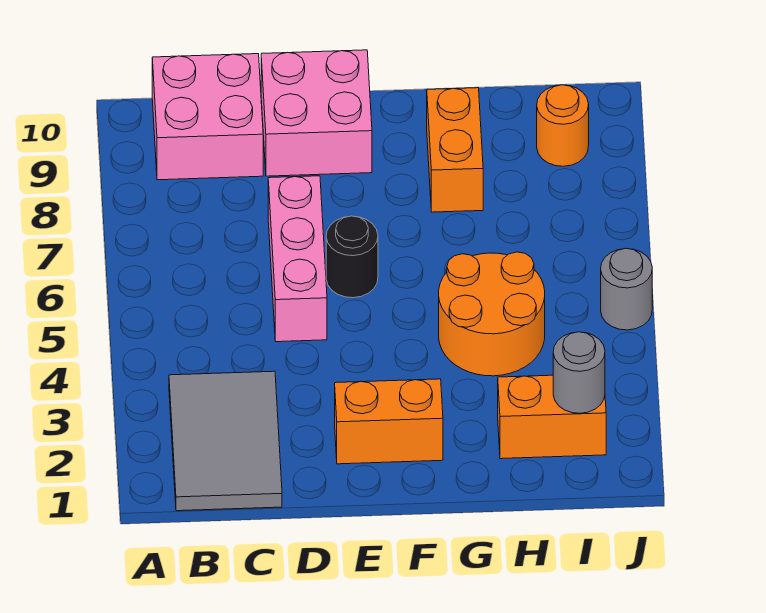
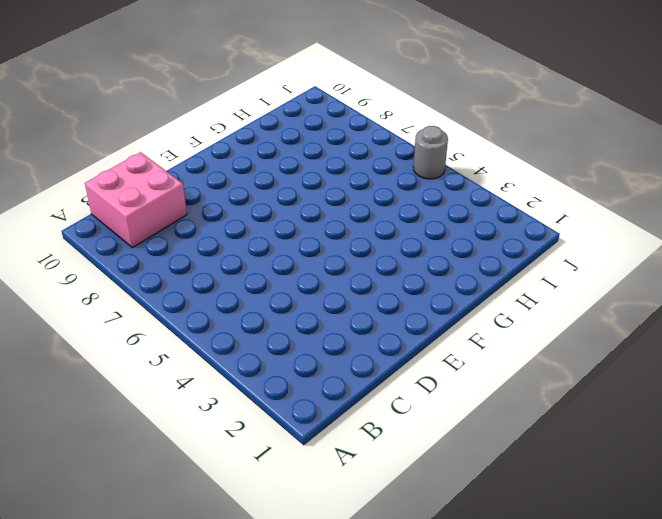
none -> grey 2x3 tile [169,371,282,511]
none -> pink 1x3 brick [268,176,327,342]
none -> pink 2x2 brick [261,50,372,176]

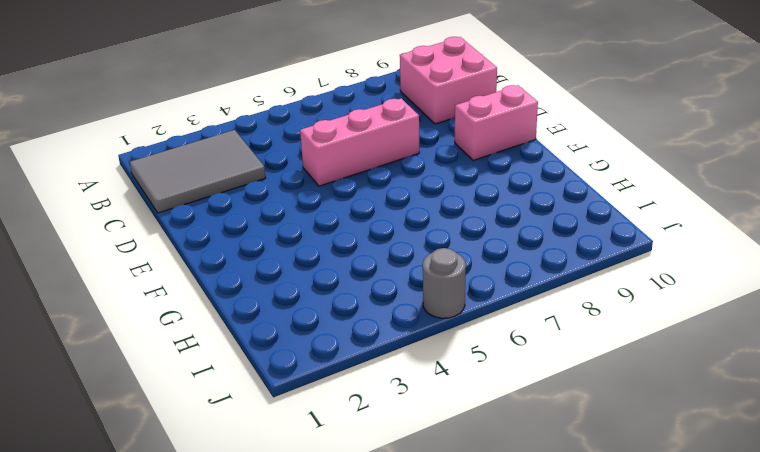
pink 1x2 brick [455,85,538,160] -> pink 2x2 brick [261,50,372,176]
none -> orange 1x2 brick [335,379,443,464]
none -> black 1x1 round brick [326,216,378,298]
none -> orange 2x2 round brick [439,252,545,376]

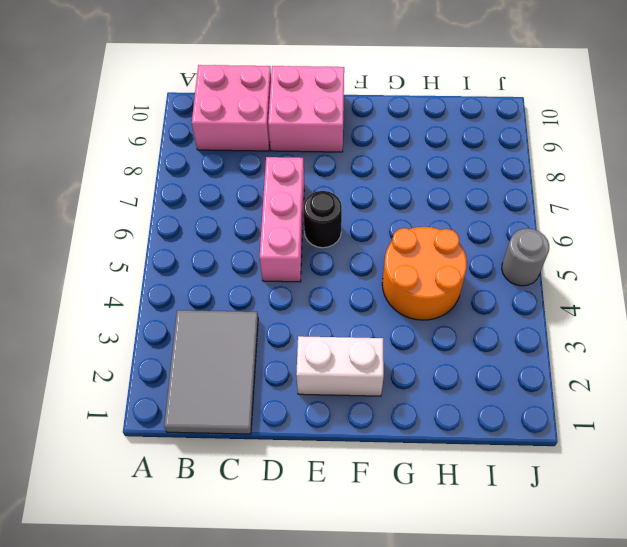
white 1x2 brick [296,336,384,396] -> orange 1x2 brick [335,379,443,464]
none -> orange 1x2 brick [427,88,483,212]
none -> orange 1x2 brick [498,375,606,459]
none -> orange 1x1 round brick [537,85,589,166]

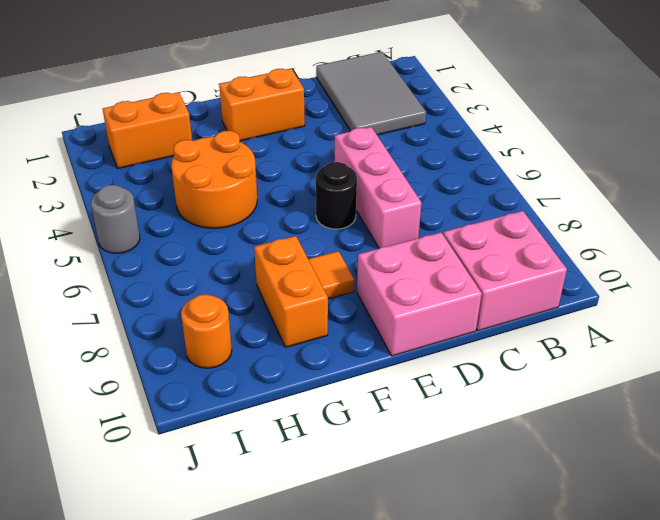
orange 1x1 tile [308,251,354,299] -> none
none -> grey 1x1 round brick [553,332,605,413]

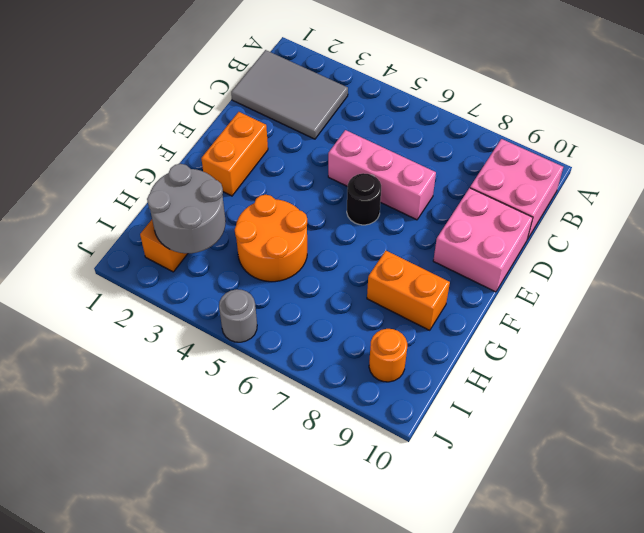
grey 2x2 round brick [147,164,226,253] -> grey 1x1 round brick [553,332,605,413]

